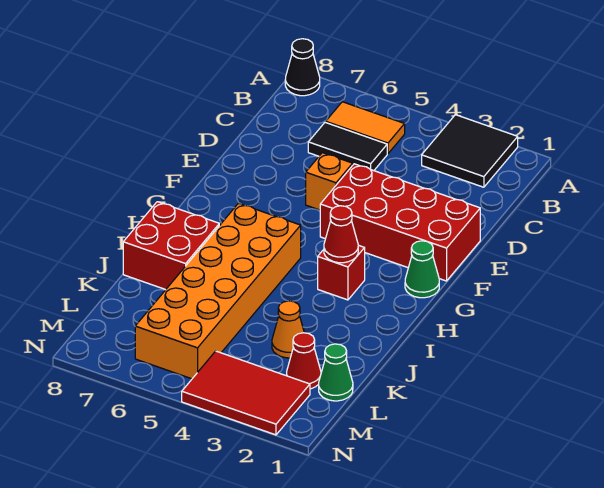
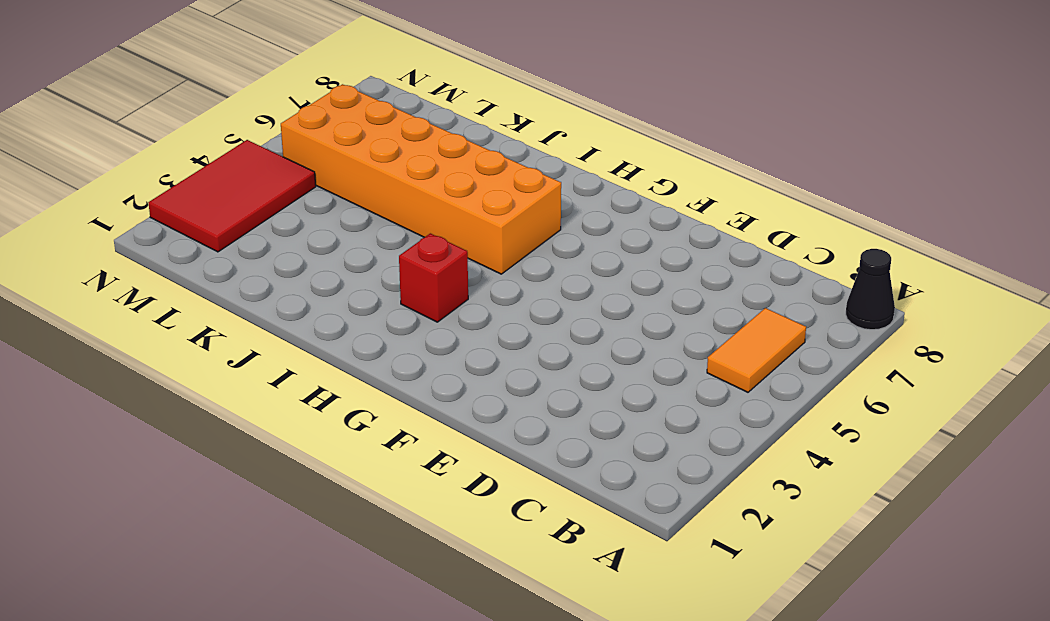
none -> black 2x2 tile [422,115,518,187]
none -> black 1x2 tile [308,122,387,171]
none -> red 2x4 brick [320,164,480,281]

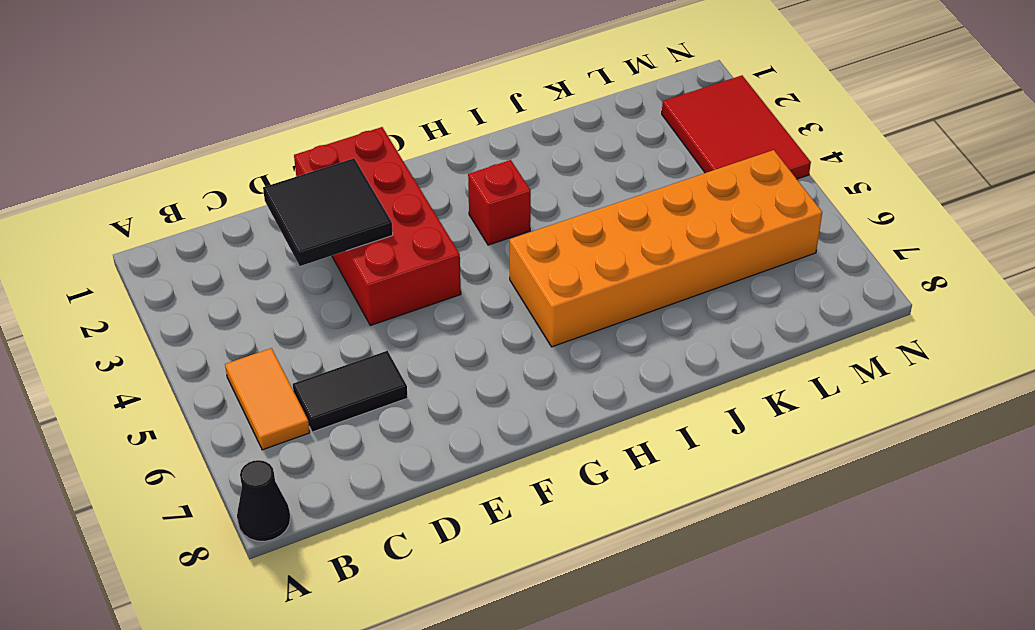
black 1x2 tile [293,351,408,432] -> black 1x2 tile turned to [308,122,387,171]
black 2x2 tile [263,158,393,266] -> black 2x2 tile moved to [422,115,518,187]
none -> orange 1x1 brick [306,153,353,210]
none -> green 1x1 cone [405,241,439,298]
none -> red 2x2 brick [123,202,219,290]

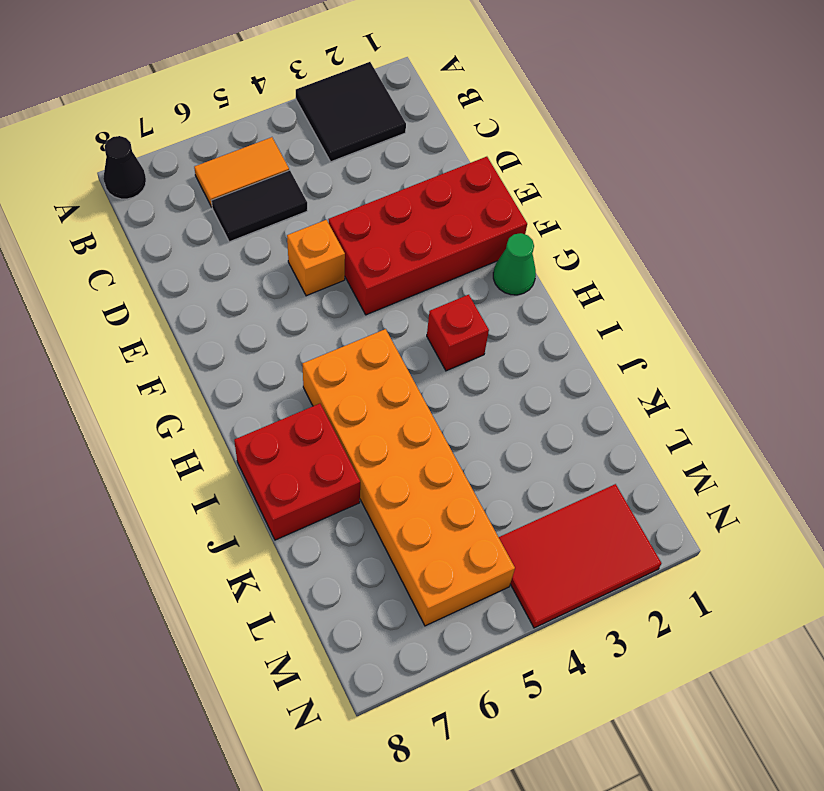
none -> orange 1x1 cone [272,301,304,358]
none -> green 1x1 cone [319,344,353,401]
none -> red 1x1 cone [287,333,321,389]

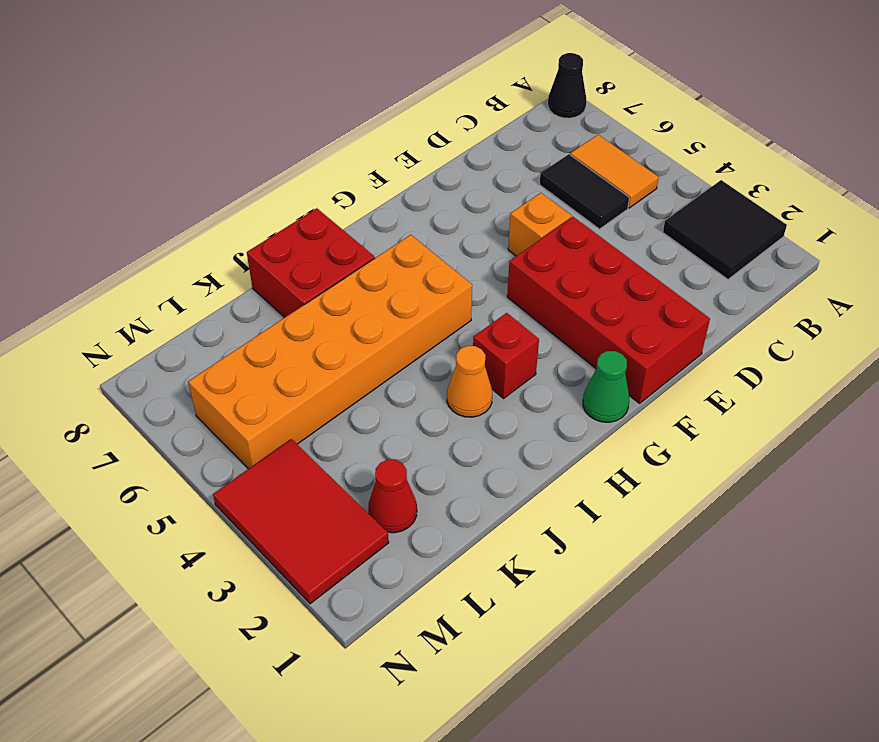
orange 1x1 cone [447,346,492,417] -> orange 1x1 cone moved to [272,301,304,358]
none -> green 1x1 cone [319,344,353,401]
none -> red 1x1 cone [324,206,358,263]

